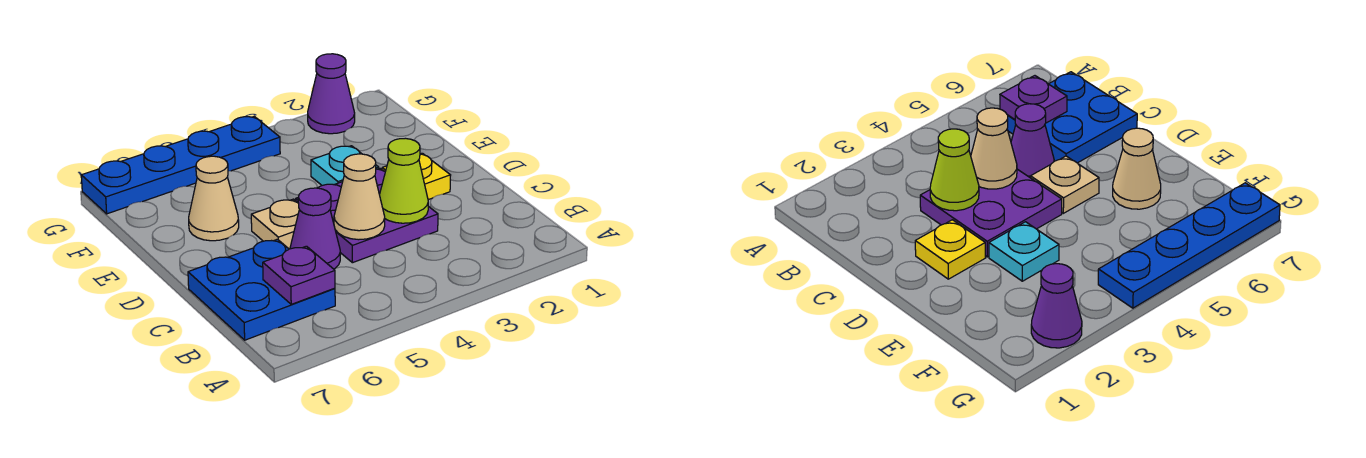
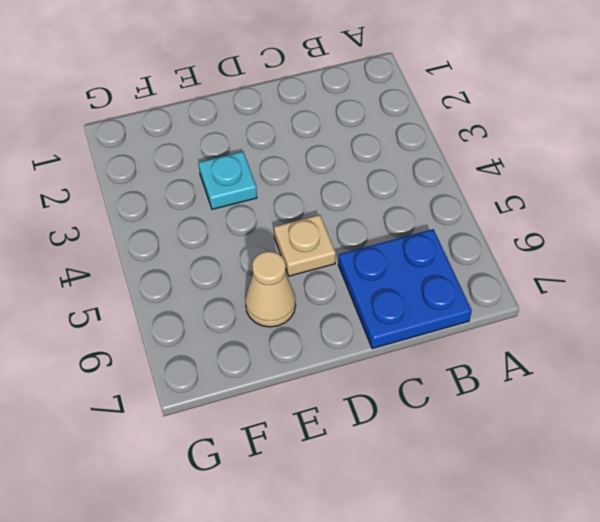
none -> purple 2x2 plate [296,168,438,263]
none -> purple 1x1 cone [290,188,340,269]
none -> yellow 1x1 plate [382,153,451,200]

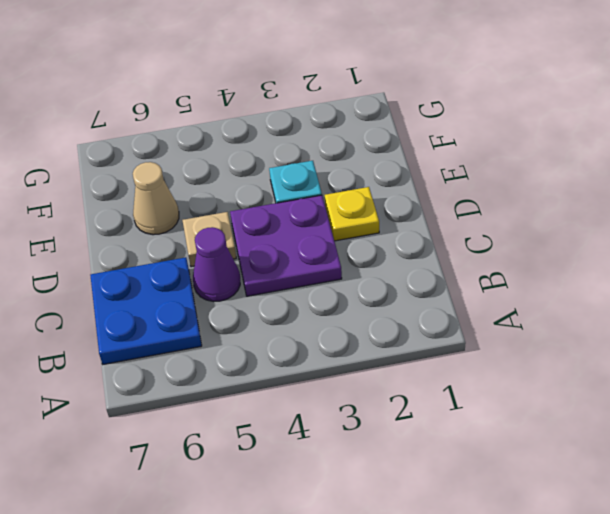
none -> purple 1x1 cone [308,54,355,134]
none -> blue 1x4 plate [81,117,280,214]
none -> purple 1x1 plate [263,246,335,304]

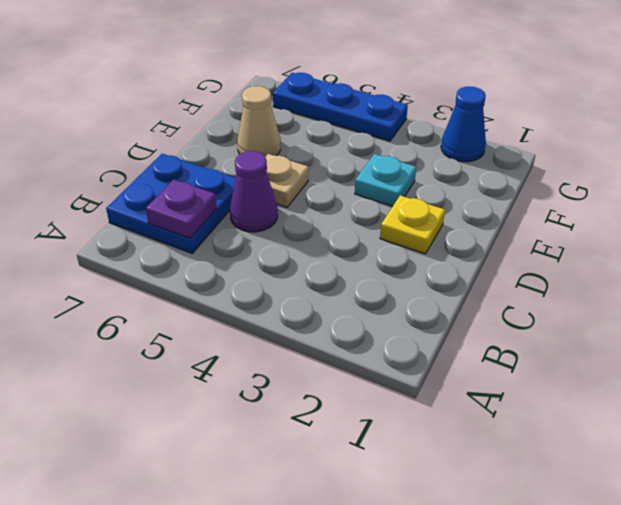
blue 1x1 cone [441,87,486,162] -> purple 1x1 cone [308,54,355,134]
blue 1x3 plate [273,73,408,141] -> blue 1x4 plate [81,117,280,214]
none -> purple 2x2 plate [296,168,438,263]
none -> lime 1x1 cone [379,138,428,223]
none -> tan 1x1 cone [334,154,385,240]

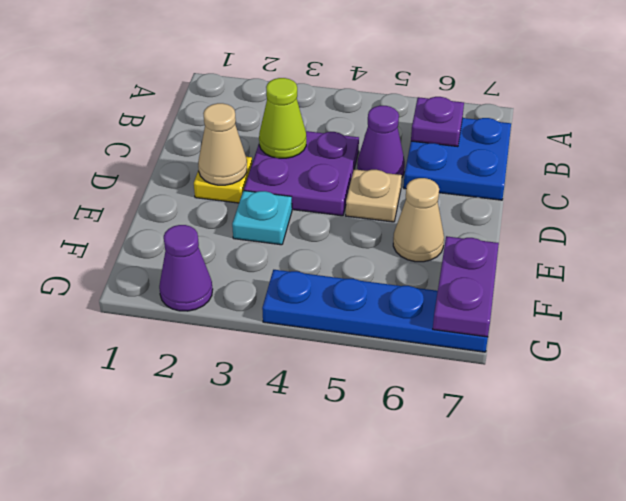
tan 1x1 cone [198,103,247,185] -> tan 1x1 cone moved to [334,154,385,240]
purple 1x2 plate [433,236,499,337] -> none

